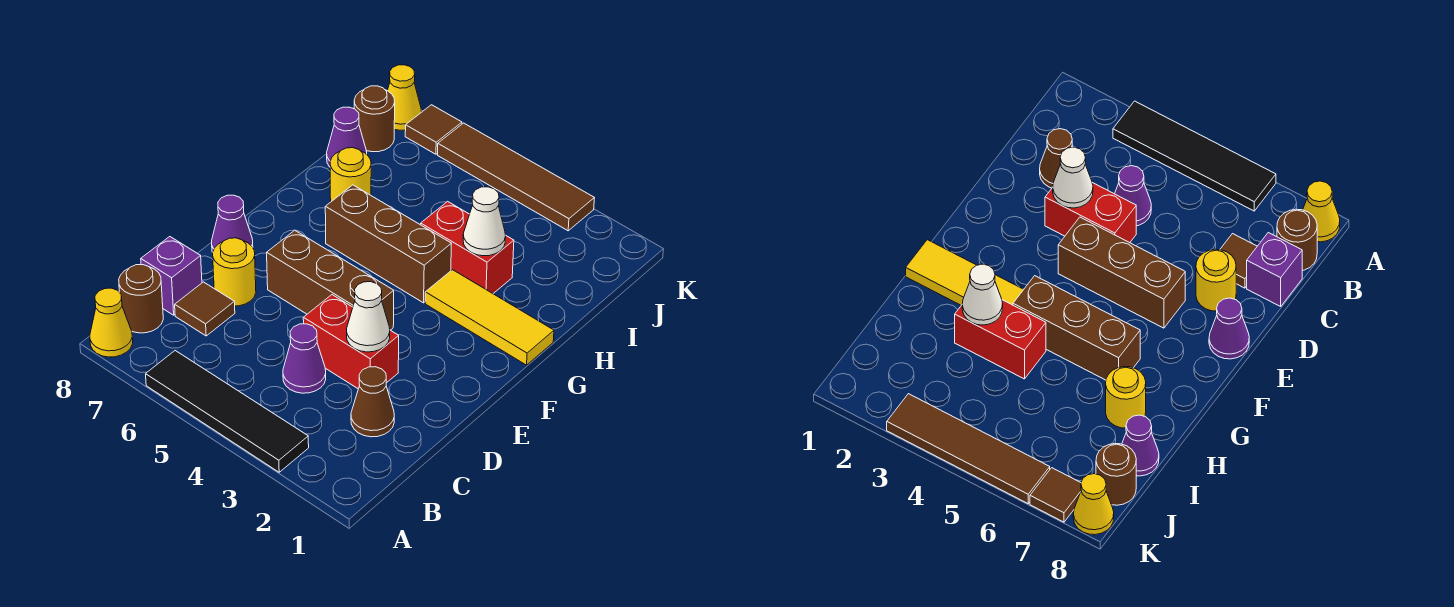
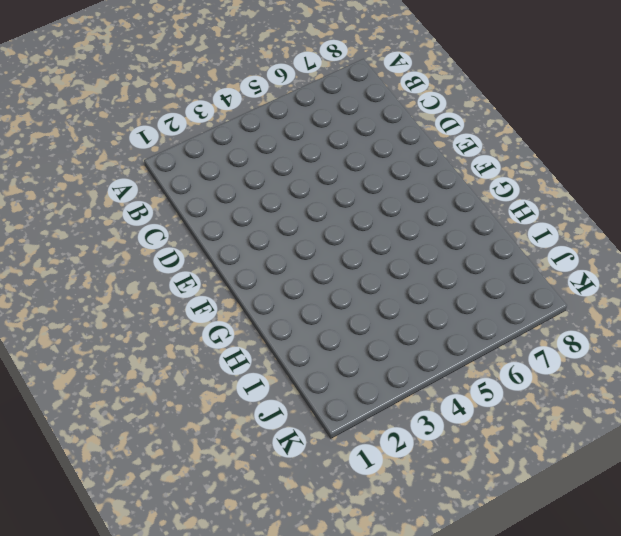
none -> black 1x4 tile [146,351,309,472]
none -> yellow 1x1 cone [90,288,133,357]
none -> brown 1x1 round brick [119,265,163,333]

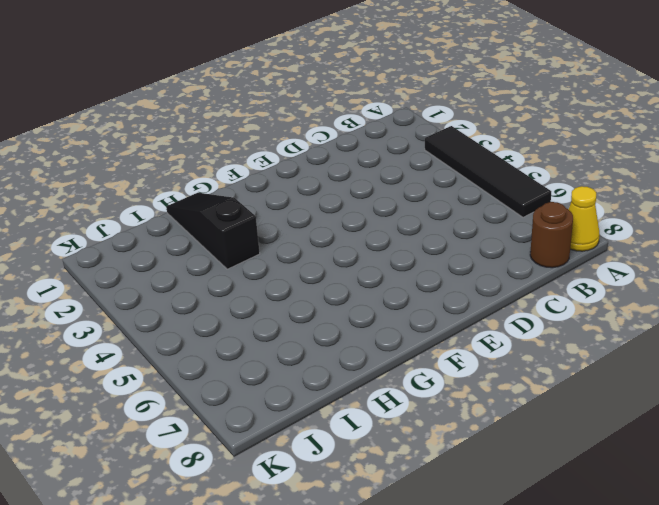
black 1x3 slope [166,193,260,269] -> red 1x2 brick [421,201,514,293]
none -> brown 1x1 cone [351,367,394,437]
none -> purple 1x1 cone [283,324,326,393]
none -> brown 1x1 tile [175,282,235,336]

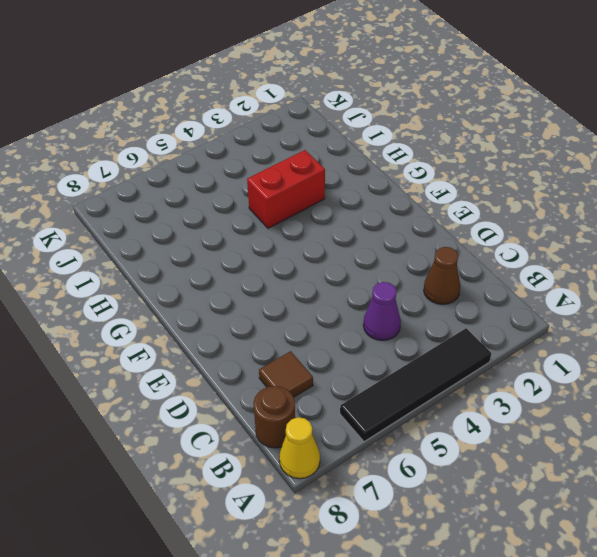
none -> purple 1x1 brick [141,237,202,315]
none -> red 1x2 brick [303,295,399,389]
none -> yellow 1x1 round brick [213,238,256,306]

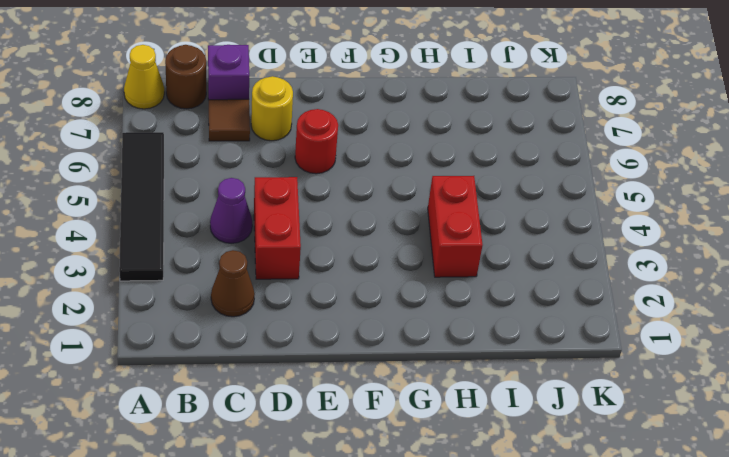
red 1x1 round brick [295,109,338,174] -> brown 1x3 brick [267,230,394,330]
none -> purple 1x1 cone [212,195,253,252]
none -> yellow 1x3 tile [425,270,554,365]
none -> brown 1x3 brick [325,185,452,303]

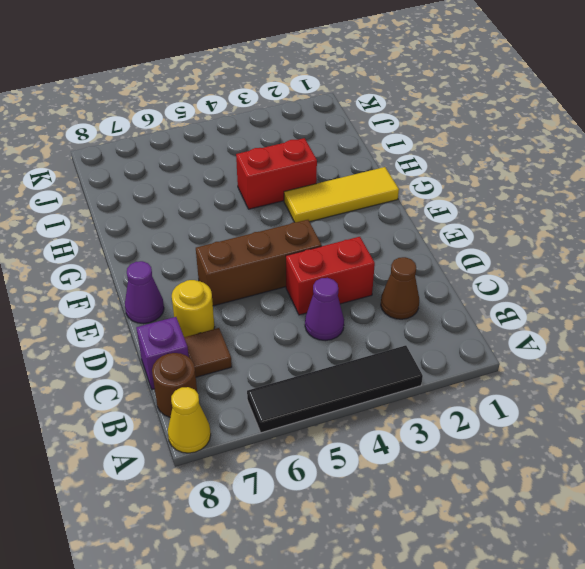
none -> brown 1x3 brick [325,185,452,303]
none -> yellow 1x1 round brick [330,148,371,202]
none -> purple 1x1 cone [327,107,367,167]

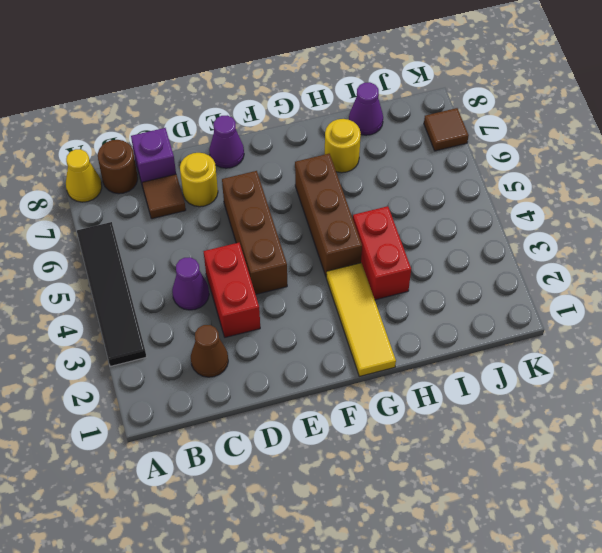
none -> brown 1x1 round brick [354,86,395,152]
none -> brown 1x4 tile [438,123,594,231]
none -> yellow 1x1 cone [387,65,422,130]

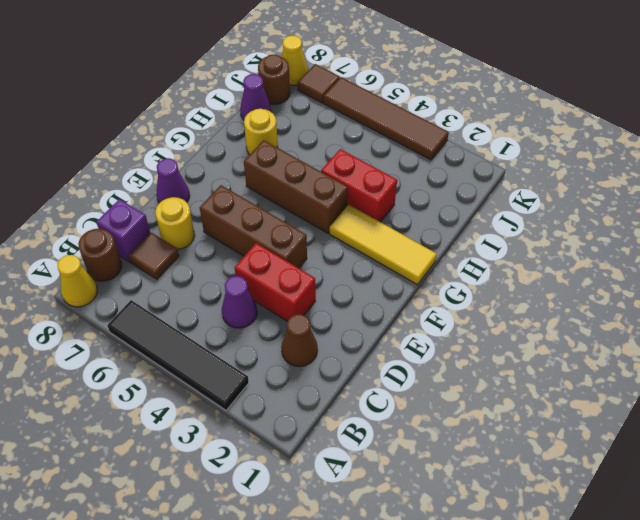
none -> white 1x1 cone [347,282,390,352]
none -> white 1x1 cone [463,187,506,256]

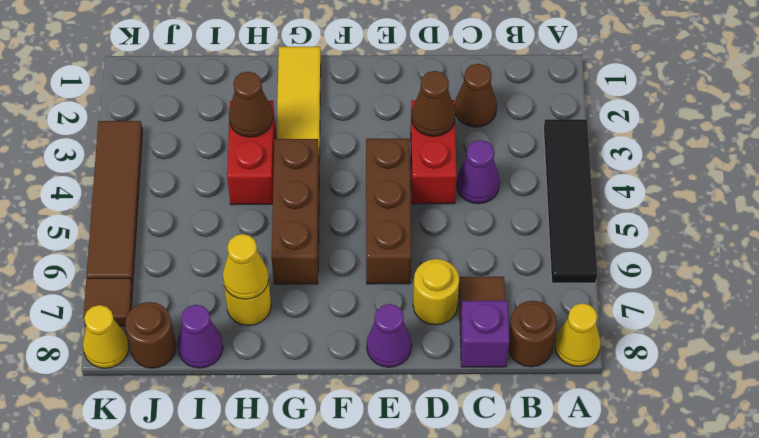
brown 1x1 cone [412,71,455,136] -> white 1x1 cone [347,282,390,352]
brown 1x1 cone [229,72,273,137] -> white 1x1 cone [463,187,506,256]
yellow 1x1 cone [223,234,269,299] -> none

